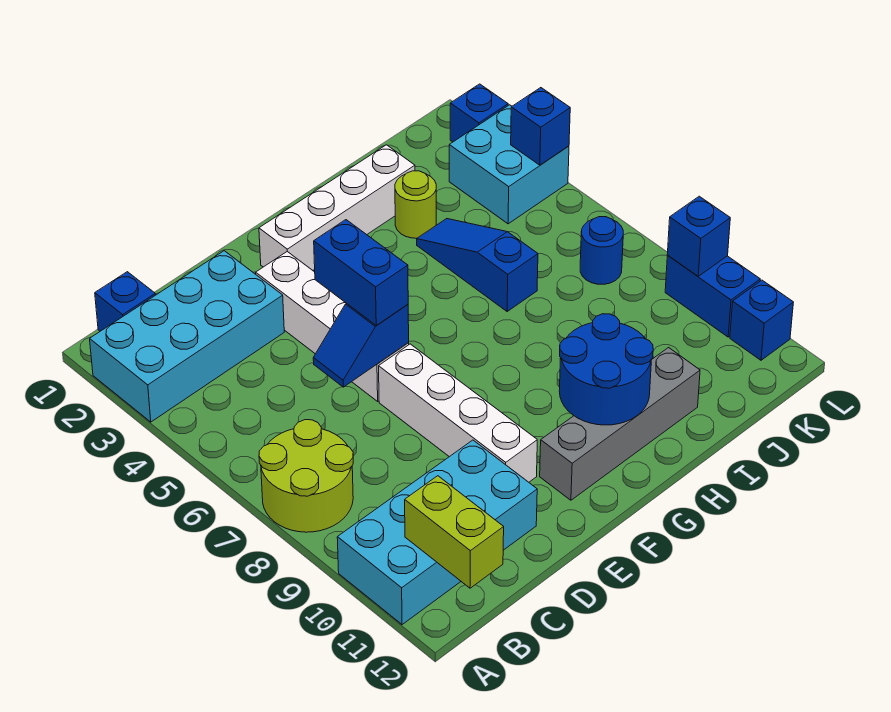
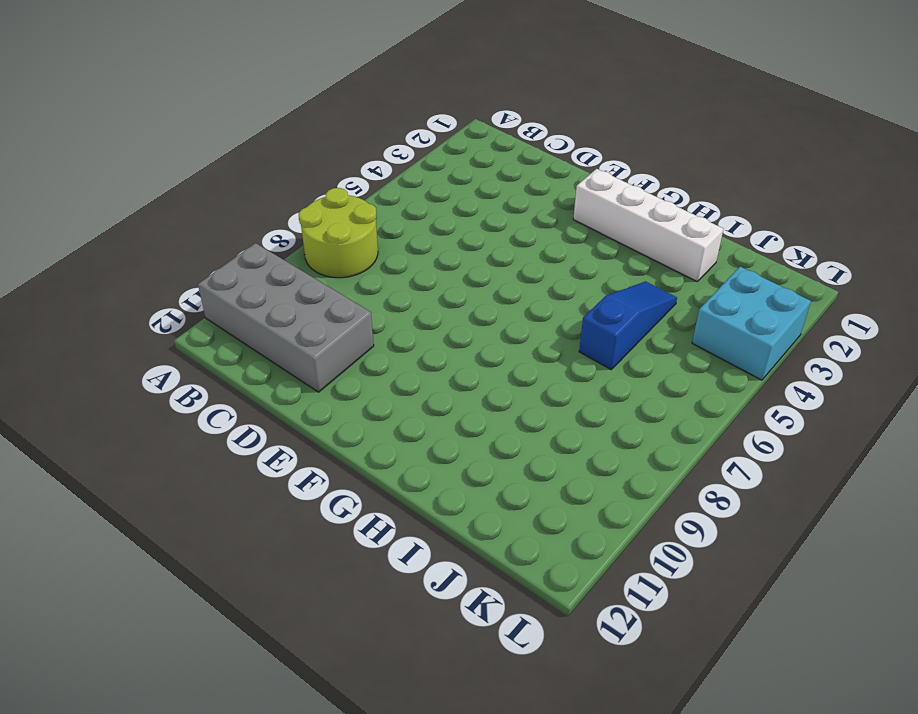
grey 2x4 brick [198,243,374,392] -> cyan 2x4 brick [337,440,537,625]
none -> cyan 2x4 brick [90,251,284,422]
none -> blue 1x1 brick [95,272,155,331]
none -> white 1x4 brick [256,252,409,401]

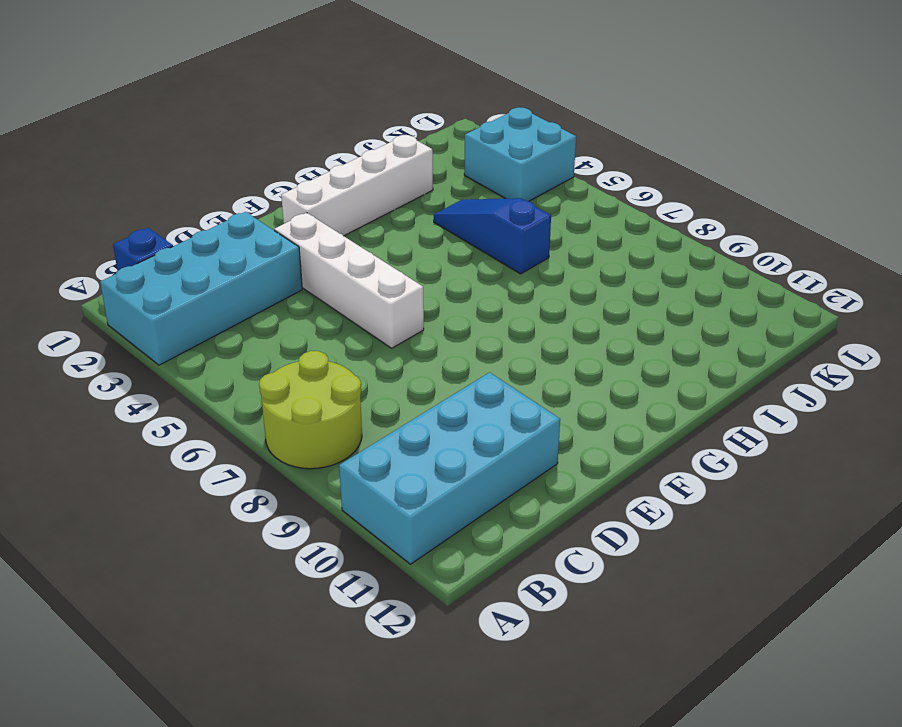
none -> white 1x4 brick [379,344,537,482]
none -> grey 1x4 brick [540,348,700,500]
none -> lime 1x1 round brick [395,171,436,238]

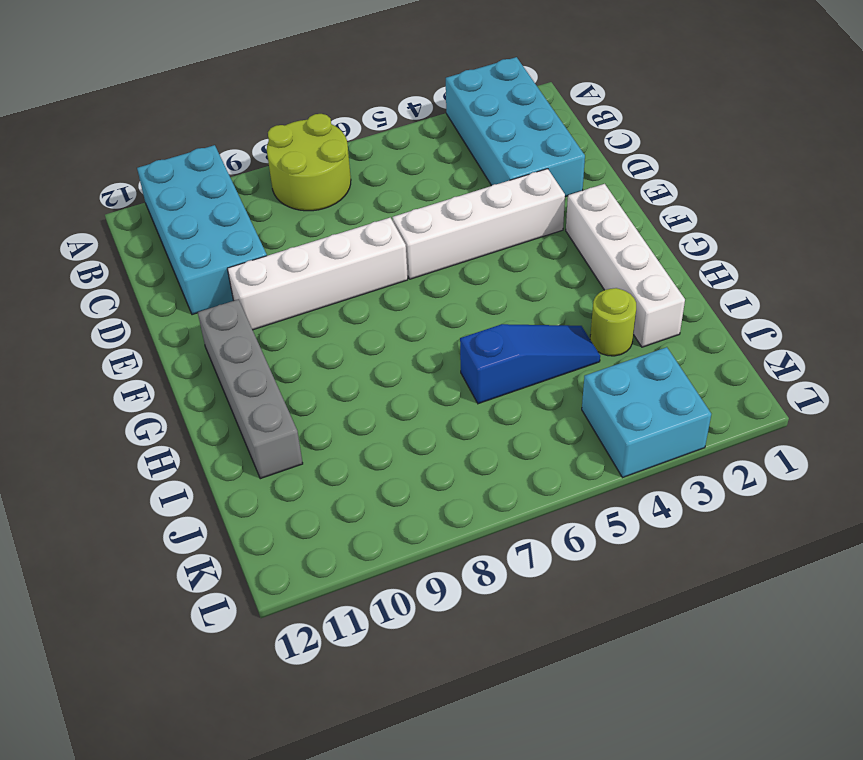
none -> blue 1x1 brick [95,272,155,331]
none -> blue 1x1 round brick [580,217,623,284]
none -> blue 1x1 brick [450,84,508,142]

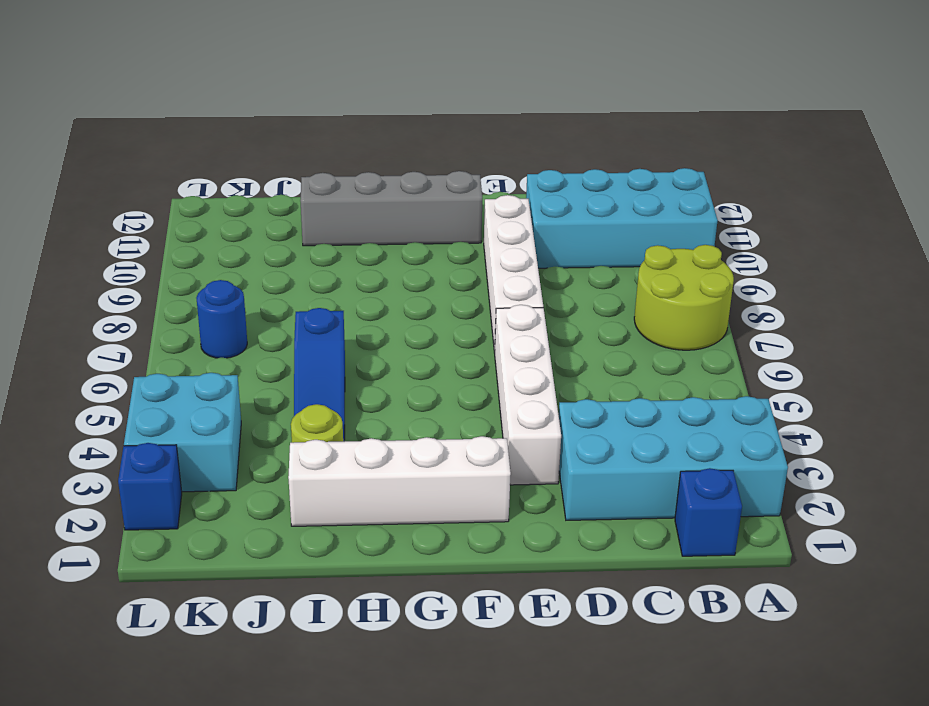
none -> blue 1x2 brick [665,255,760,337]
none -> blue 1x1 brick [730,280,793,360]
none -> lime 1x2 brick [405,476,504,588]

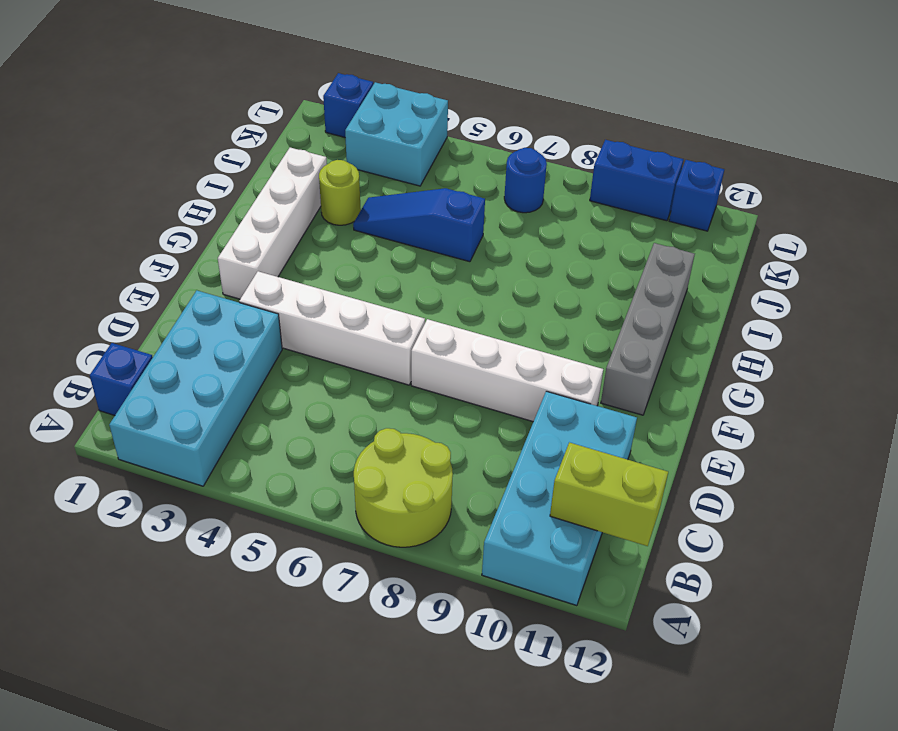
none -> blue 1x2 slope [313,303,409,387]
none -> blue 2x2 round brick [559,314,653,425]
none -> blue 1x1 brick [511,88,570,165]

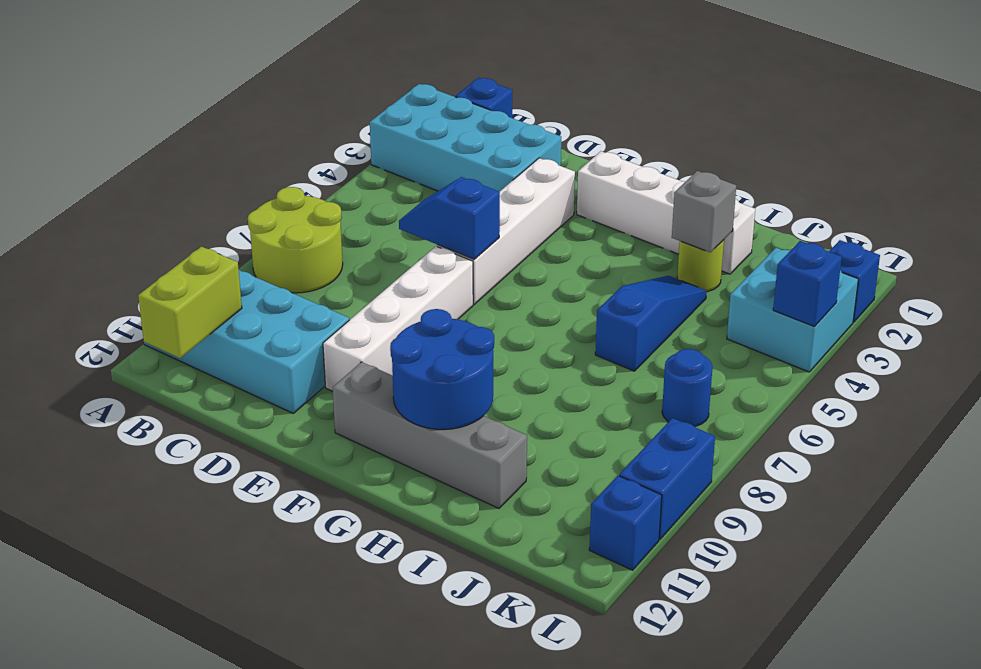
grey 1x1 brick [672,171,736,253] -> none
none -> blue 1x1 brick [667,196,730,276]
none -> blue 1x2 brick [314,220,408,326]

